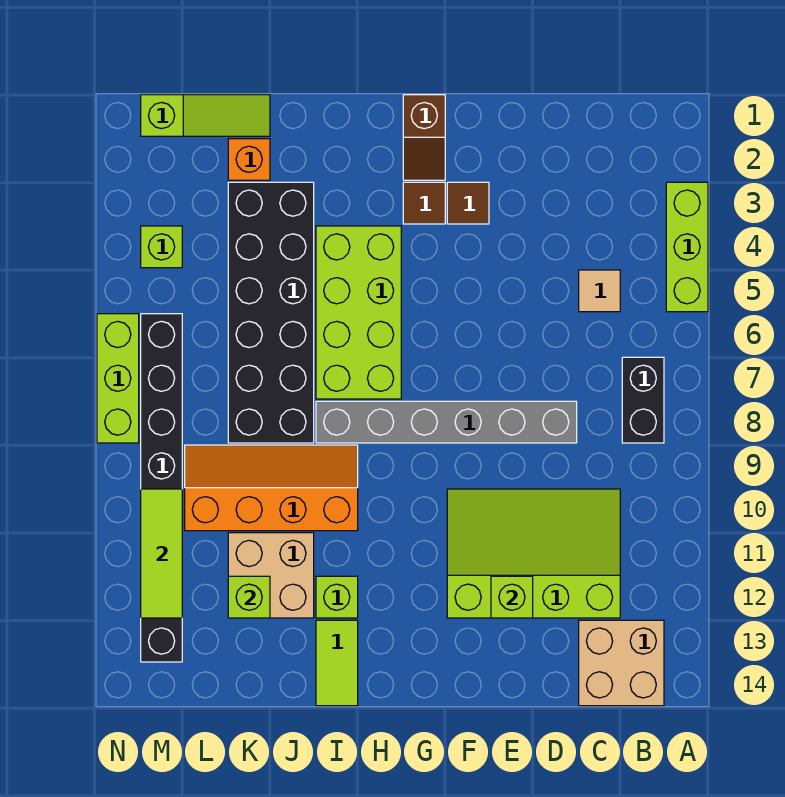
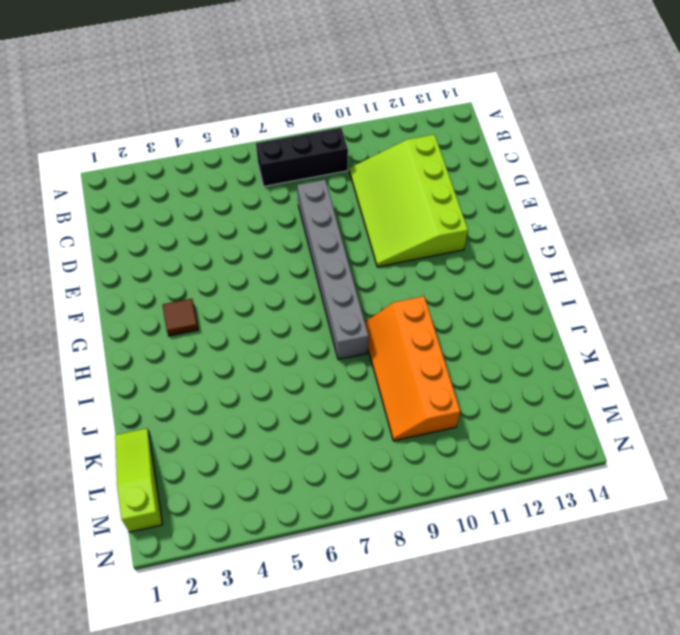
black 1x3 brick [256,128,348,186] -> black 1x2 brick [622,357,664,443]
none -> lime 1x3 brick [666,182,708,312]
none -> tan 2x2 brick [579,620,664,706]
none -> tan 1x1 tile [579,270,620,312]

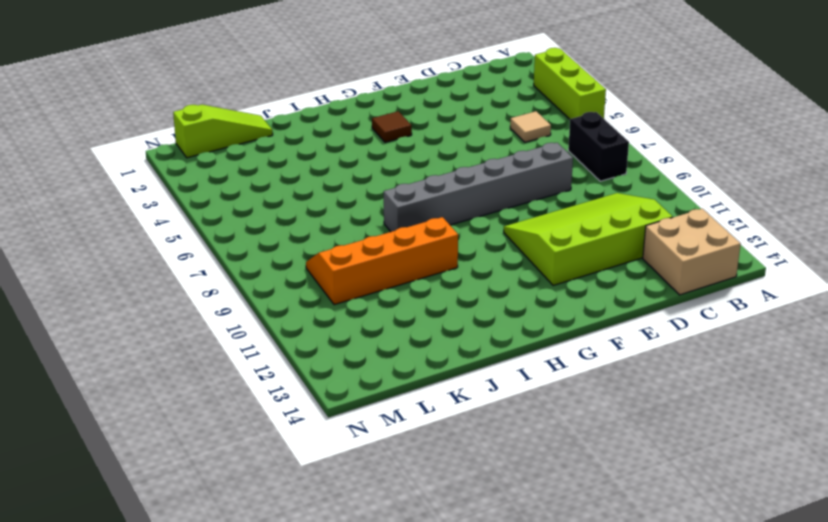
none -> brown 1x1 tile [447,182,489,224]
none -> brown 1x2 slope [403,95,445,180]
none -> lime 2x4 brick [316,226,401,399]

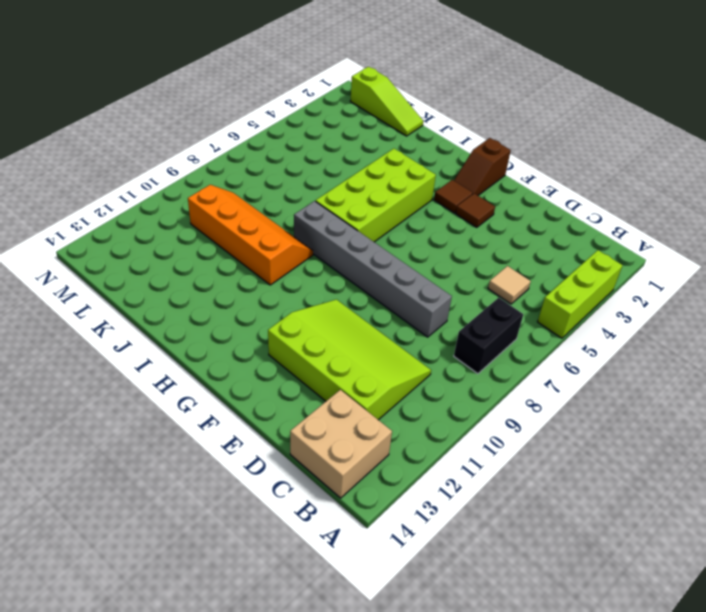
none -> lime 1x1 brick [316,576,358,618]
none -> lime 1x2 tile [316,620,358,706]
none -> black 2x6 brick [228,182,314,443]

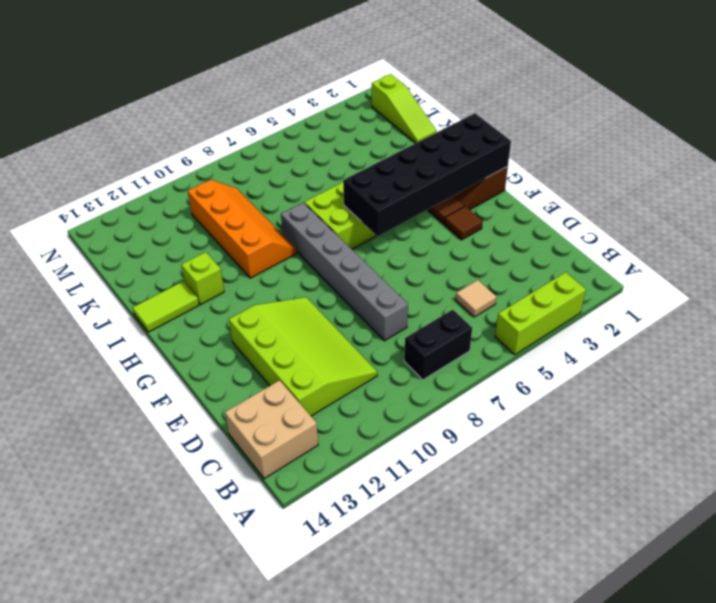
black 2x6 brick [343,113,511,236] -> black 2x6 brick moved to [228,182,314,443]
none -> tan 2x2 brick [228,533,314,618]
none -> orange 1x1 brick [228,139,270,180]
none -> lime 1x1 brick [141,226,182,268]

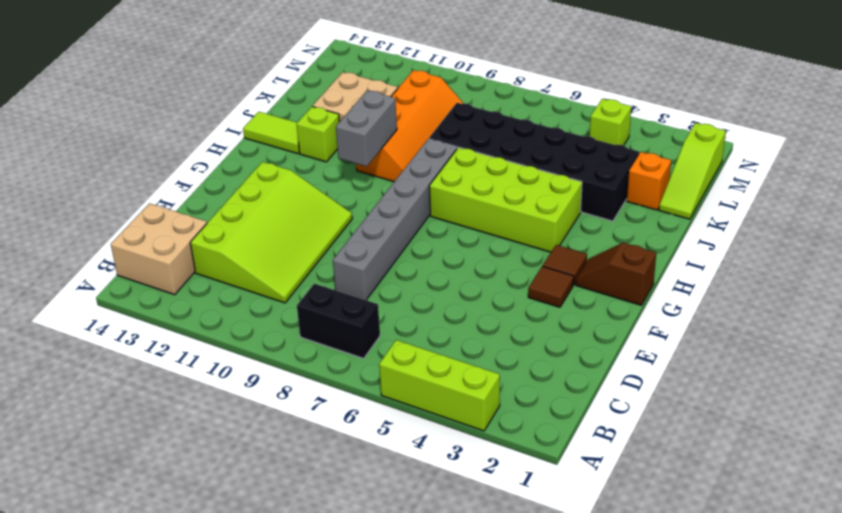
grey 1x2 brick [336,90,397,167] -> none
none -> tan 1x1 tile [579,270,620,312]
none -> black 1x8 brick [141,314,182,662]
none -> lime 1x3 brick [97,314,139,443]

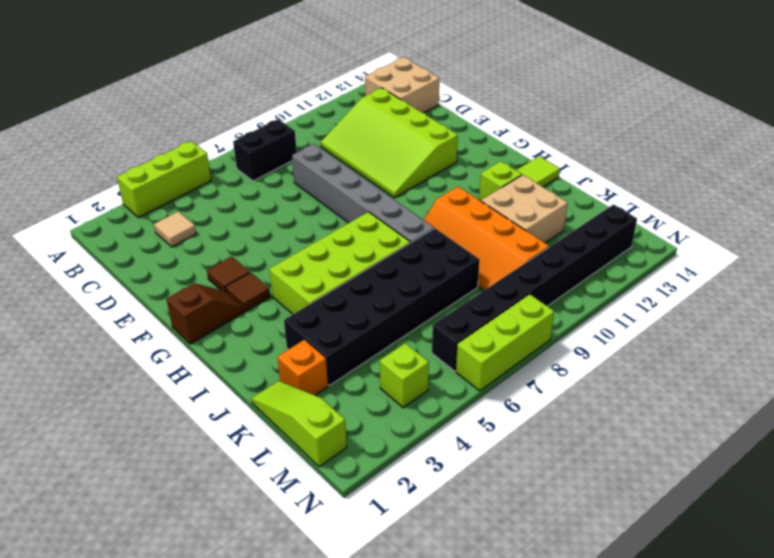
tan 1x1 tile [154,211,196,247] -> tan 1x1 tile moved to [579,270,620,312]
none -> lime 1x1 brick [491,576,533,618]
none -> lime 1x1 brick [228,576,270,618]
none -> lime 1x3 tile [141,489,182,618]

